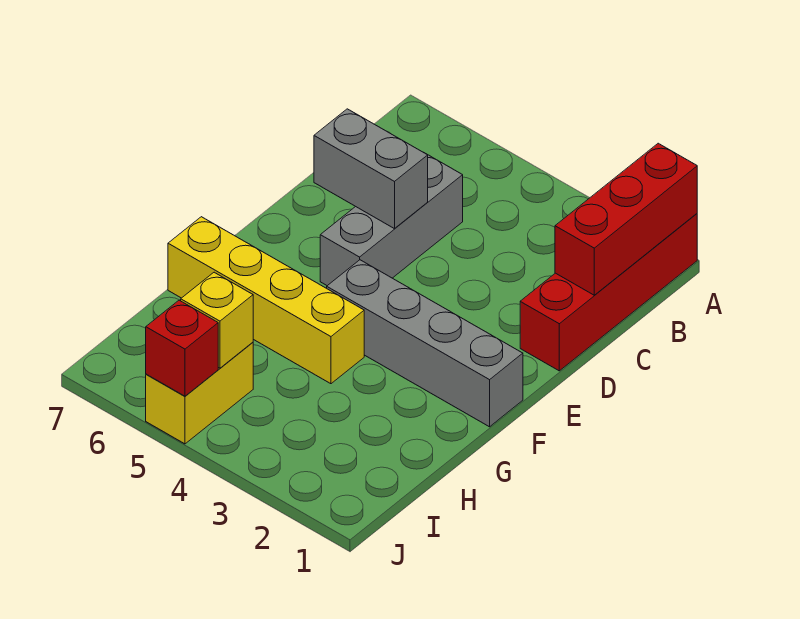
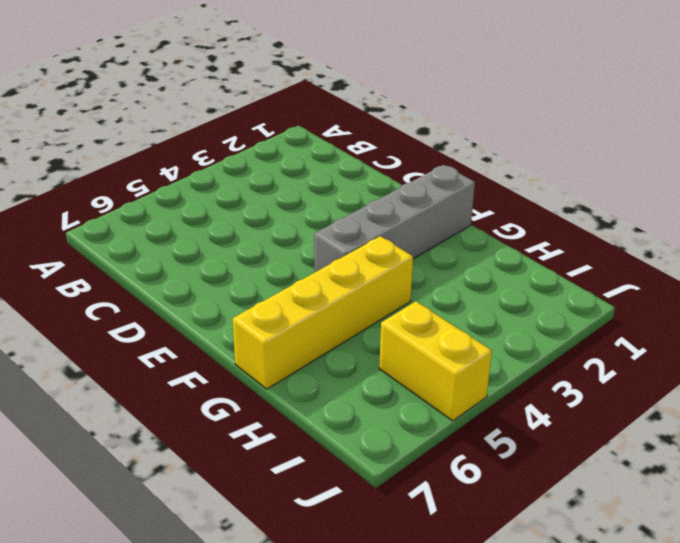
none -> red 1x4 brick [520,214,697,371]
none -> grey 1x3 brick [320,155,463,286]

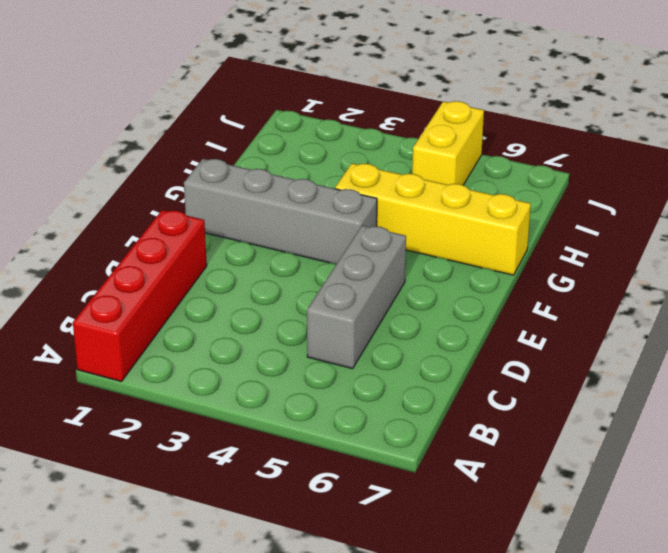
none -> red 1x3 brick [555,143,697,295]
none -> grey 1x2 brick [314,109,428,229]

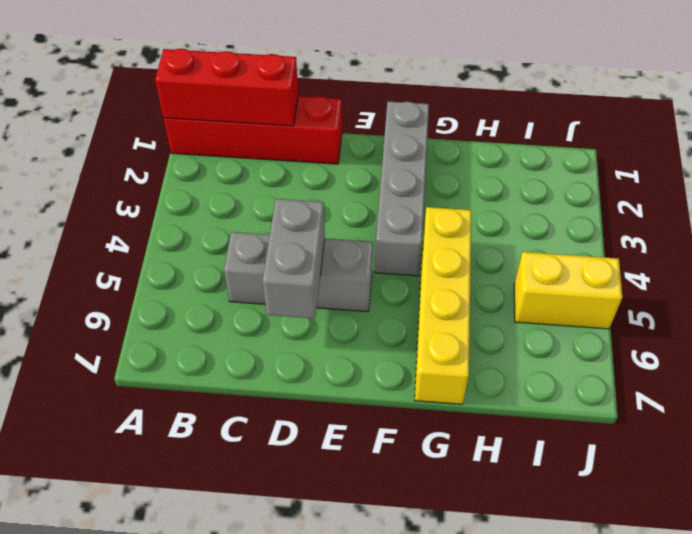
none -> yellow 1x1 brick [181,272,253,368]
none -> red 1x1 brick [146,300,218,396]

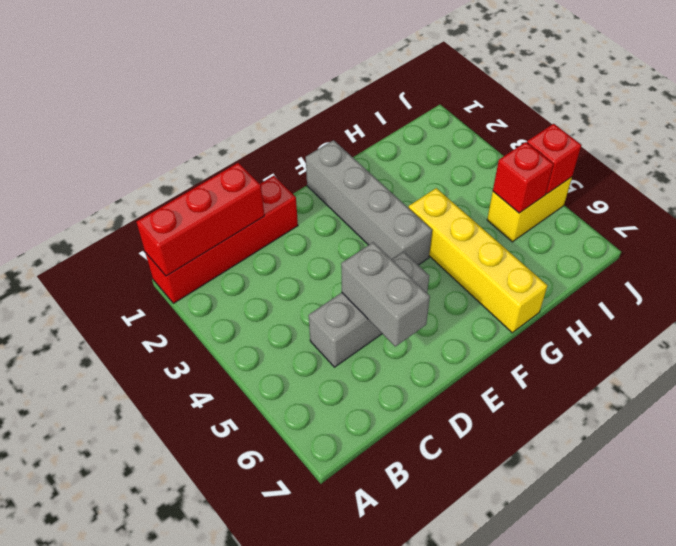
red 1x1 brick [493,142,554,213] -> yellow 1x1 brick [181,272,253,368]

